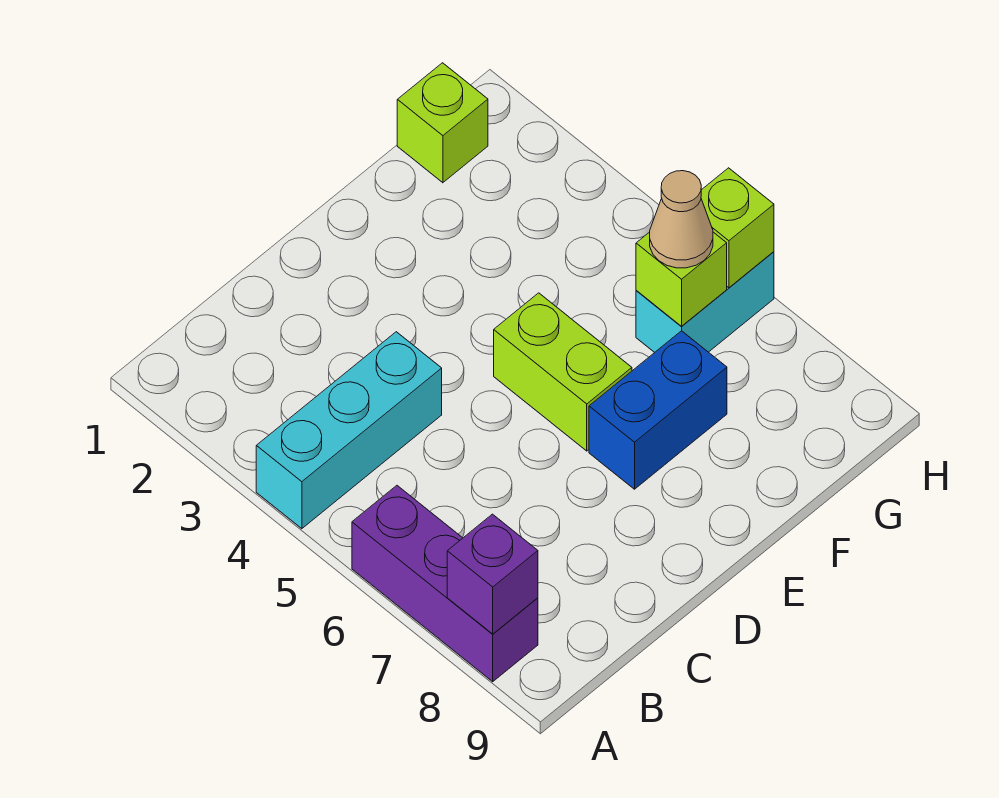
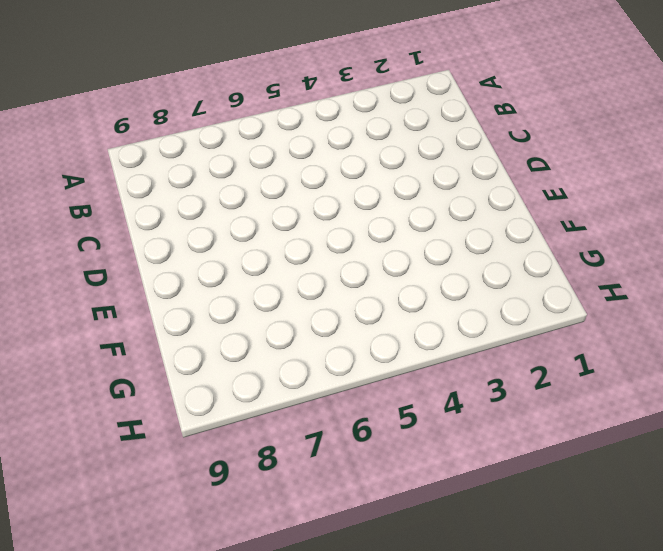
none -> cyan 1x3 brick [256,332,442,529]
none -> purple 1x3 brick [352,486,538,682]

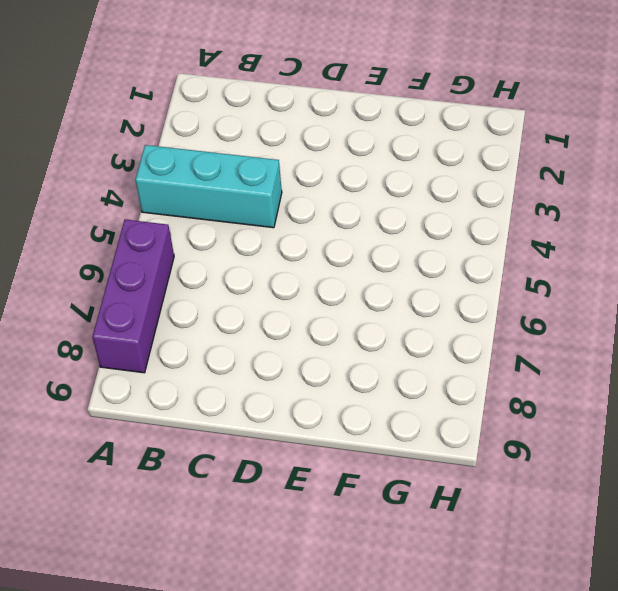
none -> lime 1x2 brick [494,293,632,451]
none -> blue 1x2 brick [589,331,727,489]

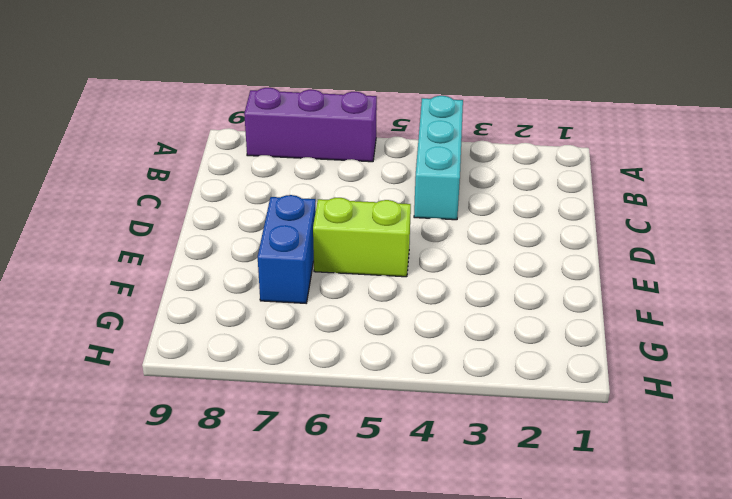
none -> lime 1x1 brick [397,63,488,183]
none -> cyan 1x2 brick [636,252,774,352]

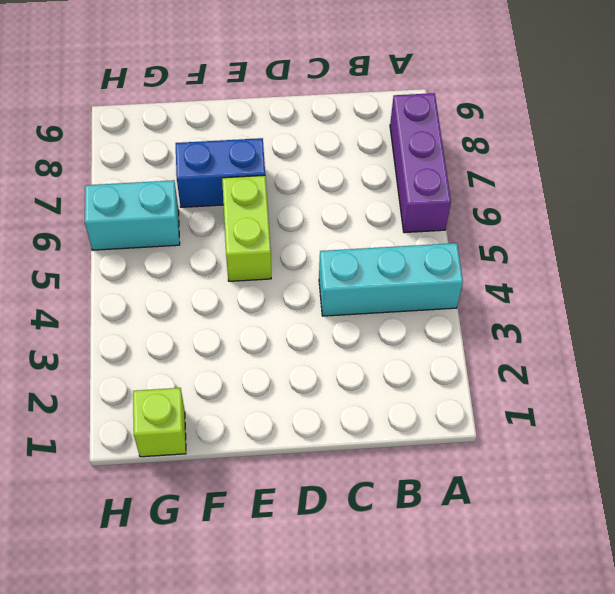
none -> purple 1x1 brick [447,514,538,634]
none -> lime 1x1 brick [636,232,727,327]

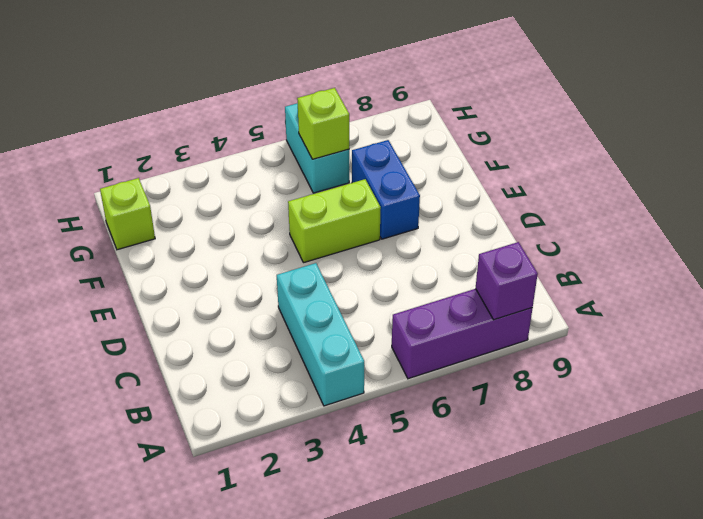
none -> lime 1x1 brick [701,168,774,288]
none -> tan 1x1 cone [650,171,713,268]

